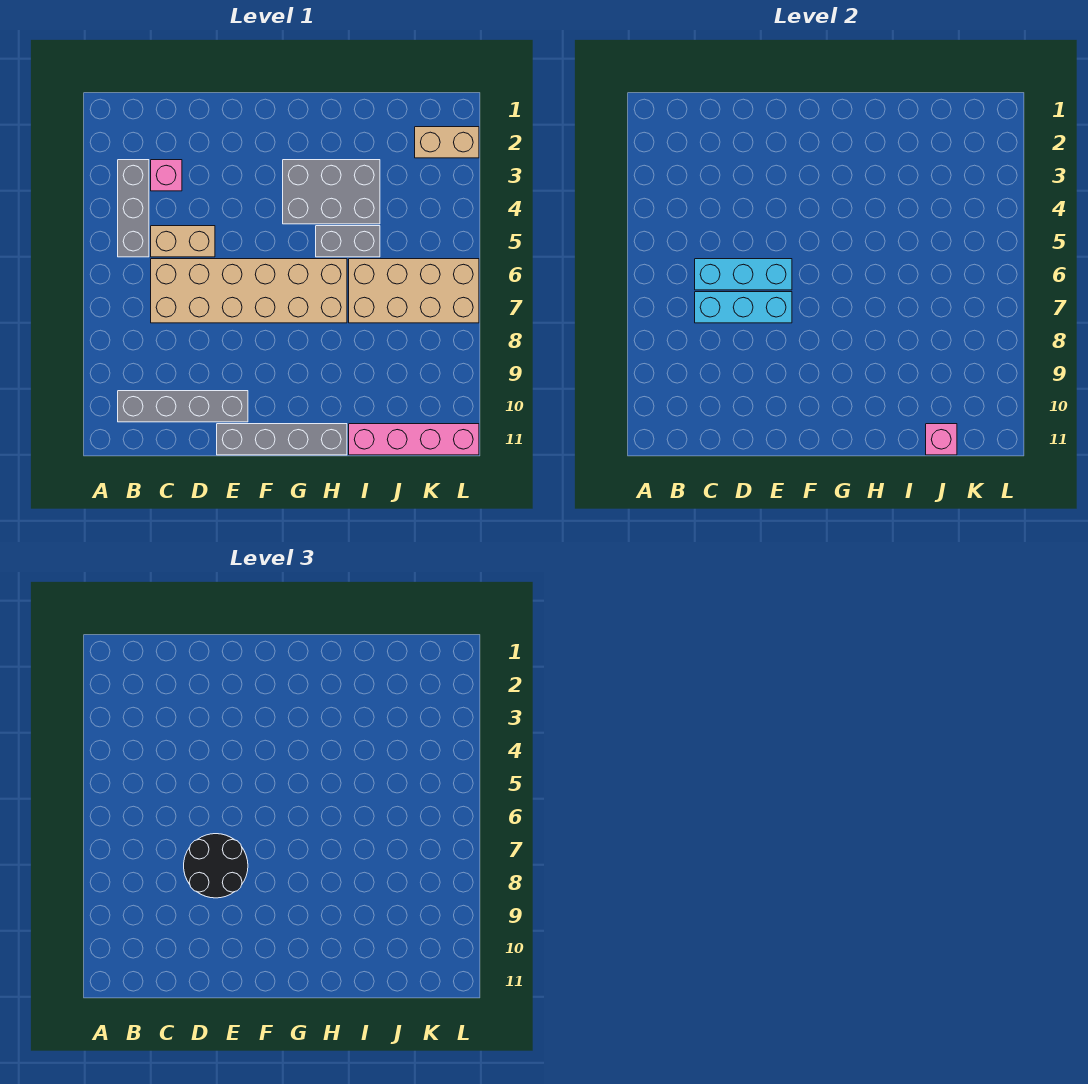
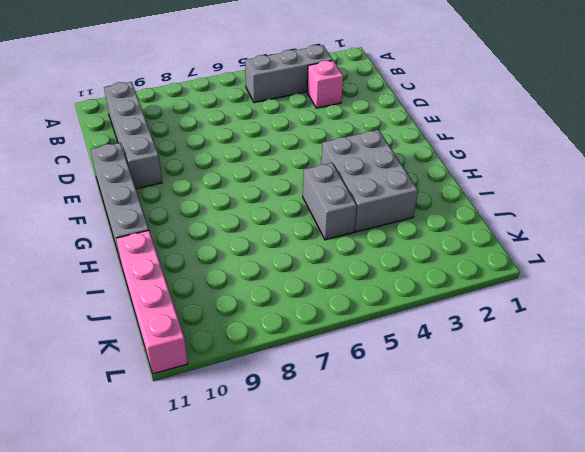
none -> tan 1x2 brick [151,226,215,257]
none -> tan 2x6 brick [151,259,347,323]
none -> tan 2x4 brick [349,259,479,323]

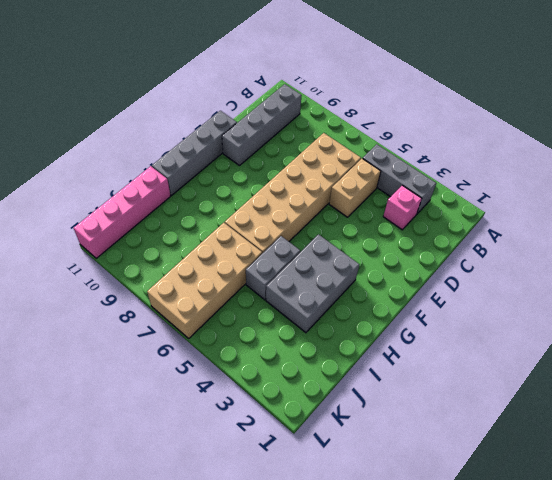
none -> tan 1x2 brick [415,127,479,158]
none -> cyan 1x3 brick [695,259,792,290]
none -> cyan 1x3 brick [695,292,792,323]

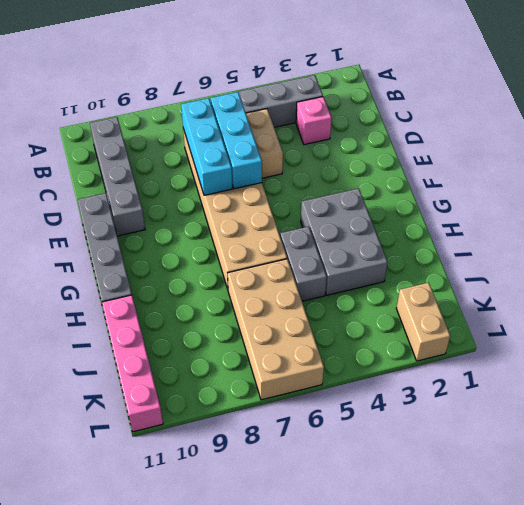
none -> pink 1x1 brick [926,424,957,455]
none -> black 2x2 round brick [184,834,248,898]

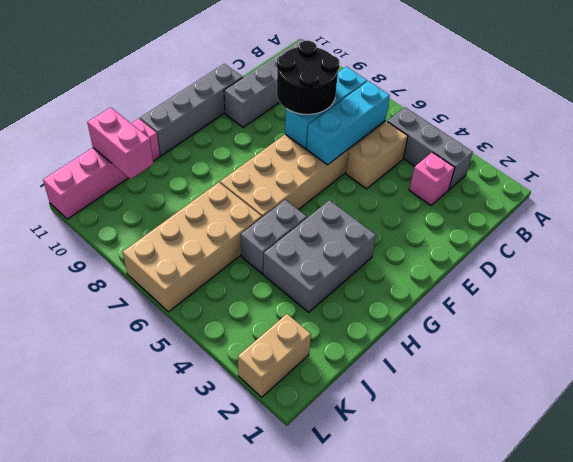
pink 1x2 brick [87,107,153,179] -> pink 1x1 brick [926,424,957,455]

